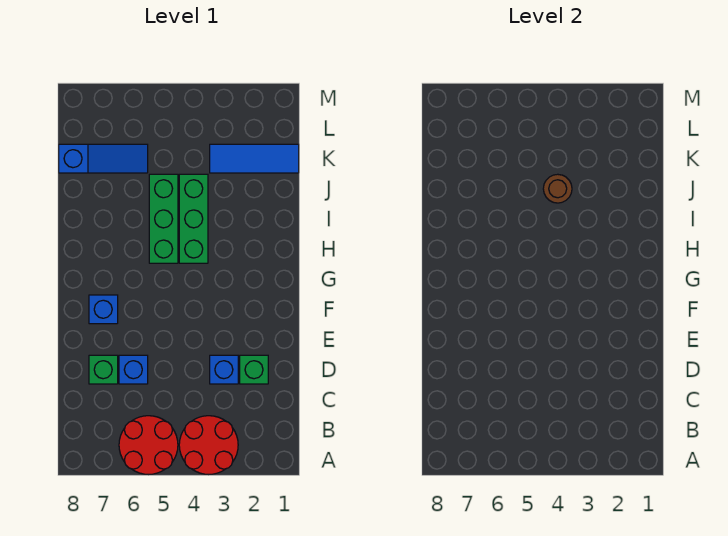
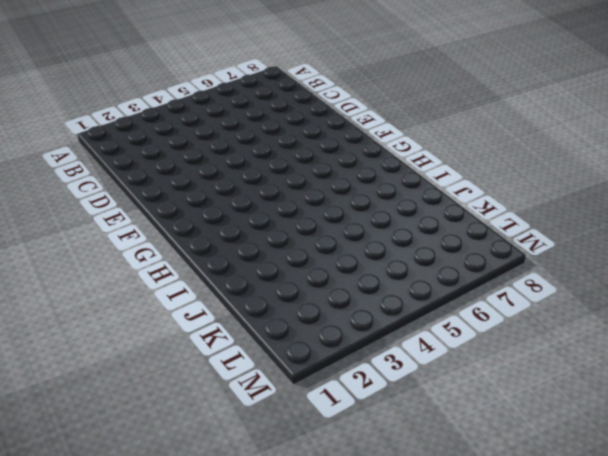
none -> red 2x2 round brick [179,416,238,474]
none -> red 2x2 round brick [119,416,178,474]
none -> green 1x1 brick [240,355,268,384]

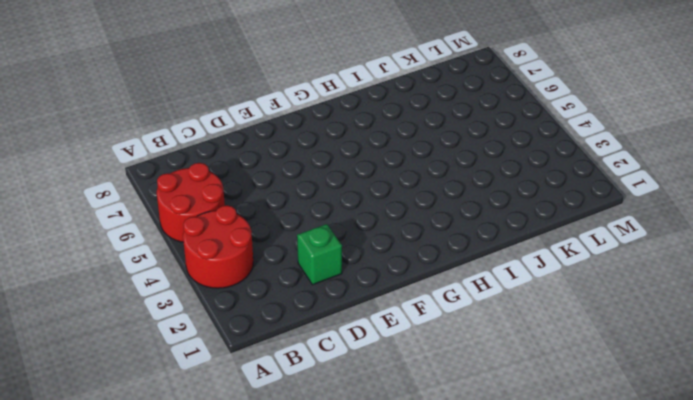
none -> blue 1x1 brick [210,355,238,384]
none -> blue 1x1 brick [119,355,148,384]
none -> green 1x1 brick [89,355,118,384]

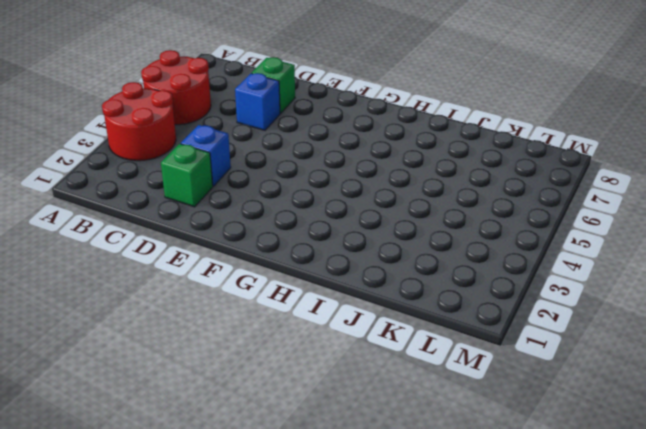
none -> blue 1x1 brick [89,295,118,324]
none -> green 1x3 brick [179,174,208,263]
none -> green 1x3 brick [149,174,178,263]

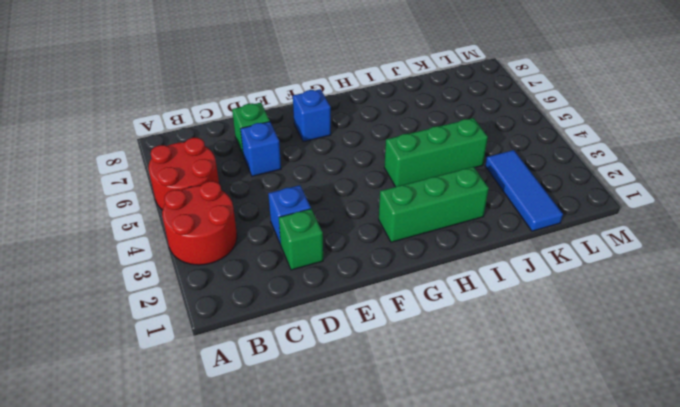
green 1x3 brick [379,167,489,242] -> green 1x3 brick moved to [149,174,178,263]
none -> blue 1x3 slope [59,144,148,173]
none -> brown 1x1 round brick [543,174,572,203]

